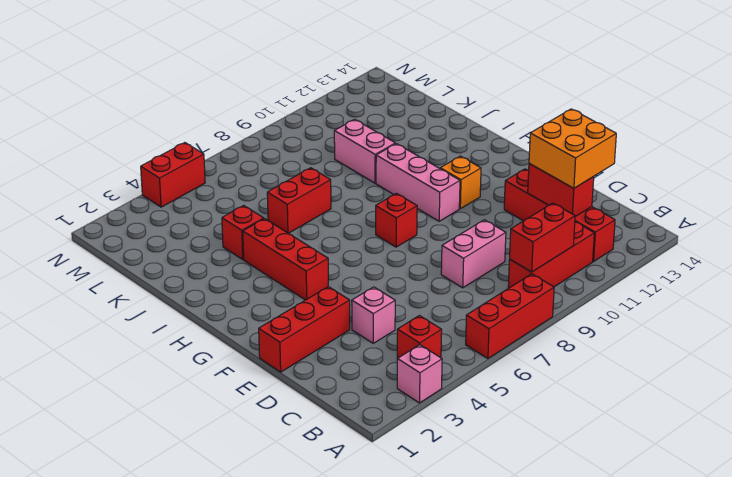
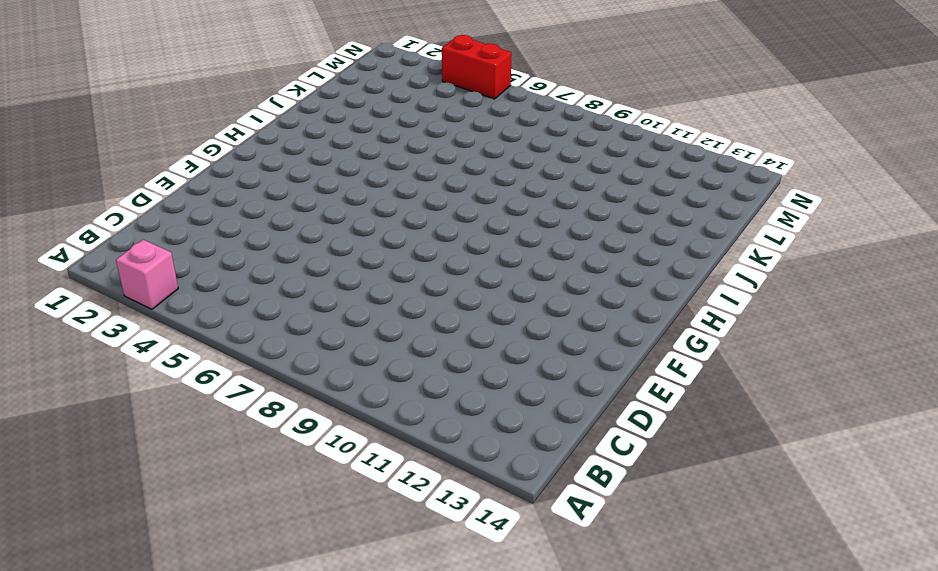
none -> red 1x3 brick [466,274,554,359]
none -> red 1x1 brick [397,316,442,359]
none -> red 1x3 brick [508,222,594,288]

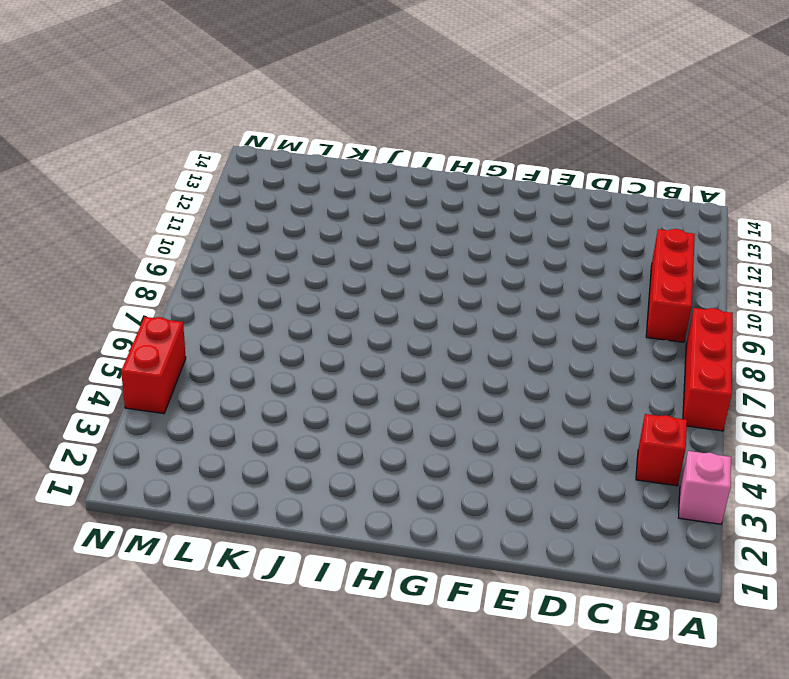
none -> red 1x4 brick [504,169,615,261]
none -> pink 1x1 brick [352,287,395,343]
none -> pink 1x2 brick [441,220,506,288]

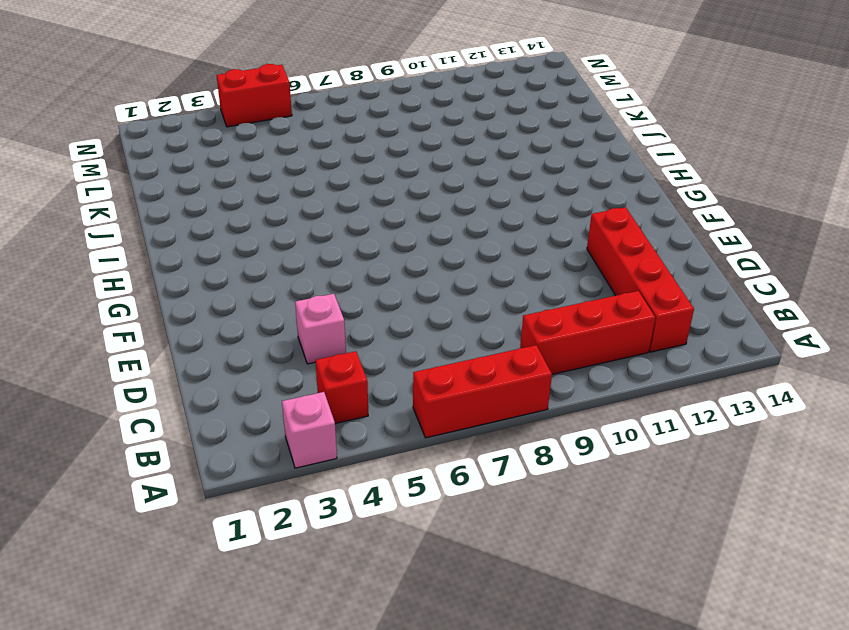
none -> pink 1x2 brick [441,220,506,288]
none -> red 1x3 brick [259,287,350,372]
none -> red 1x3 brick [243,219,328,300]

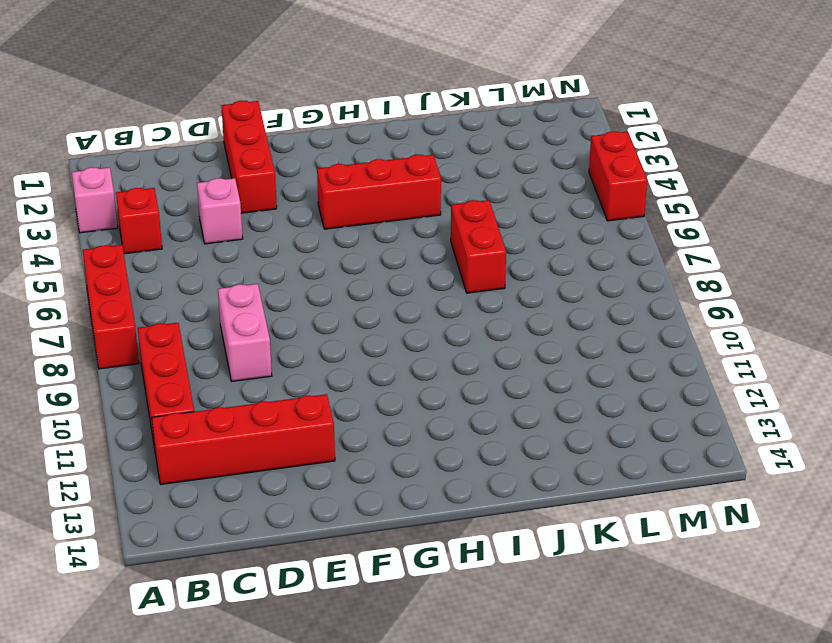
none -> red 1x1 brick [376,193,417,247]
none -> pink 1x3 brick [376,144,460,221]
none -> orange 1x1 brick [440,156,481,209]

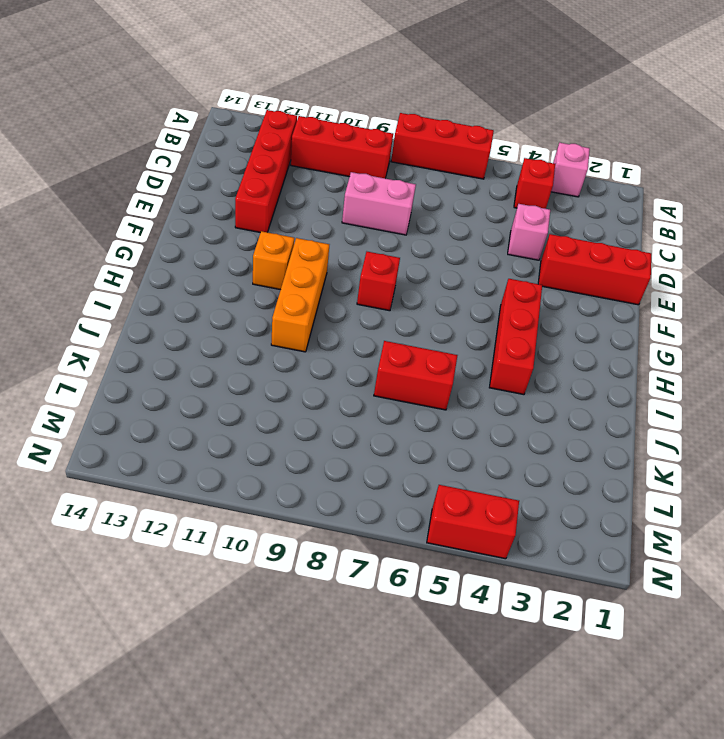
orange 1x3 brick [271,238,329,352] -> pink 1x3 brick [376,144,460,221]
none -> red 1x1 brick [222,205,264,259]
none -> pink 1x2 brick [334,119,395,183]
none -> red 1x2 brick [510,203,575,272]

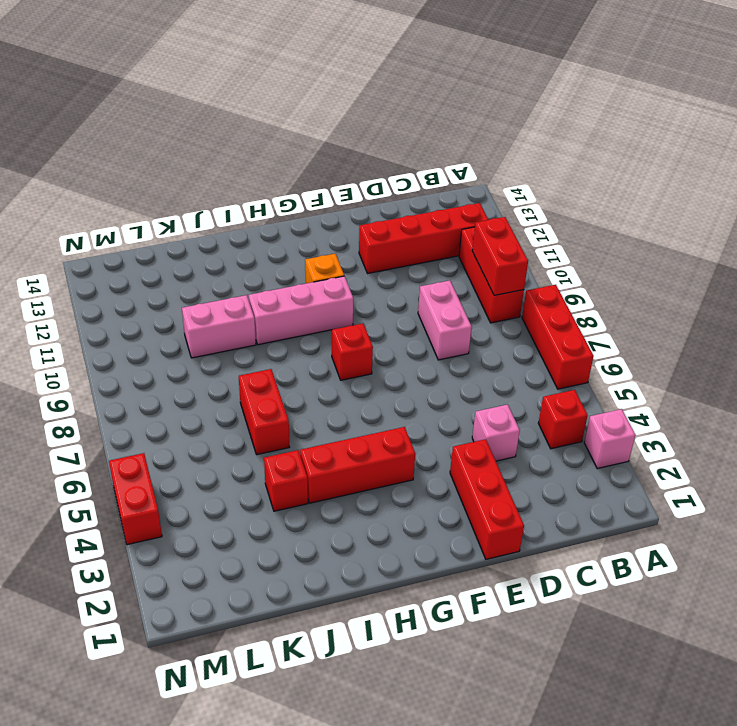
none -> red 1x2 brick [528,164,594,217]
none -> orange 2x2 brick [529,109,616,188]

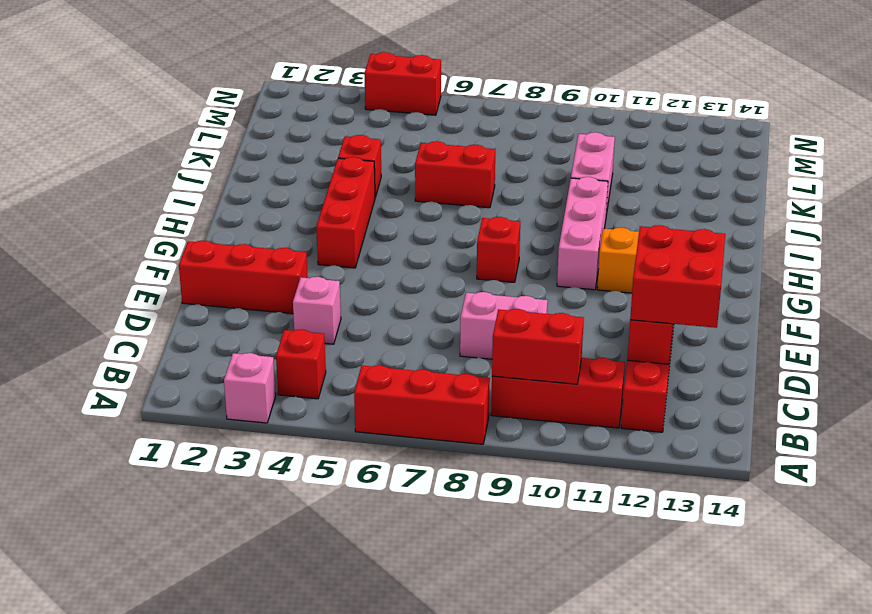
red 2x2 brick [630,225,725,328] -> orange 2x2 brick [529,109,616,188]

